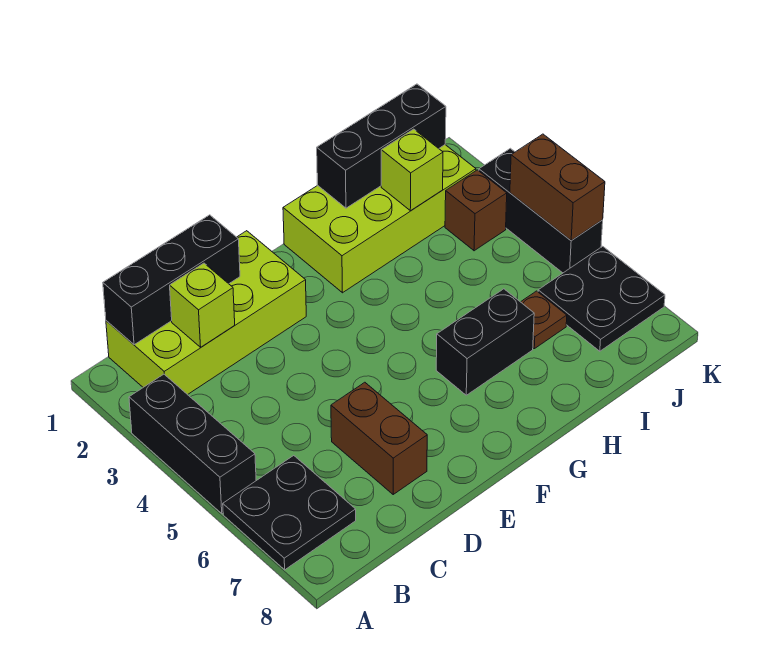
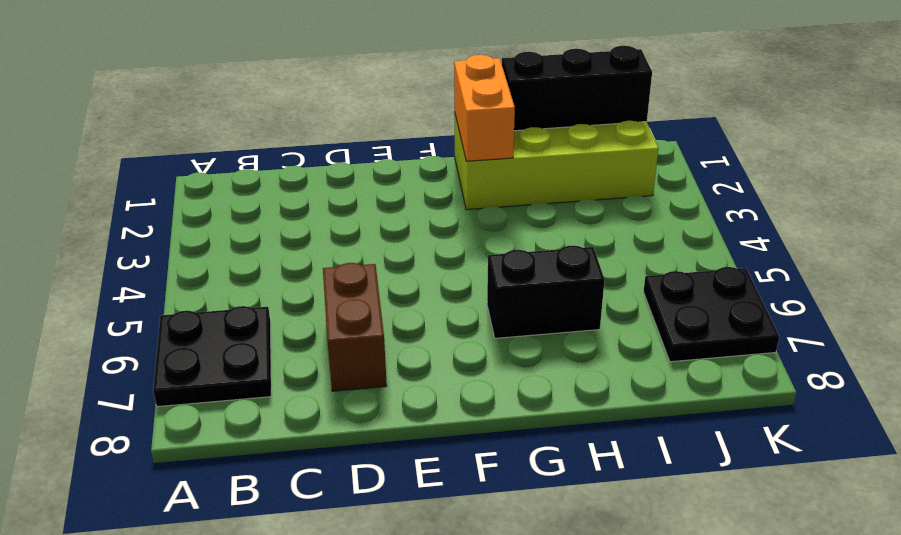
orange 1x2 brick [454,55,515,161] -> none
none -> black 1x3 brick [129,374,256,514]
none -> lime 2x4 brick [106,231,306,395]
none -> brown 1x1 plate [521,291,567,349]

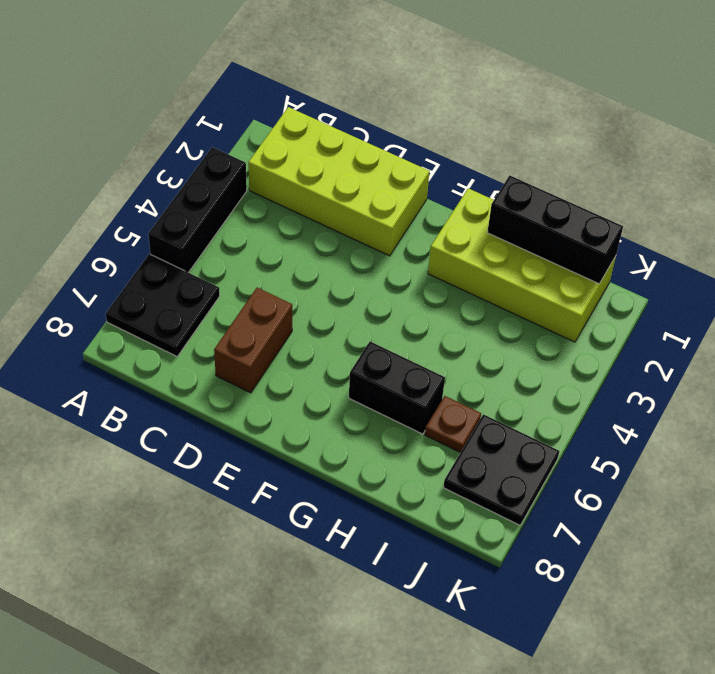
none -> brown 1x1 brick [445,170,507,251]
none -> black 1x3 brick [479,148,603,273]
none -> black 1x3 brick [103,215,240,345]

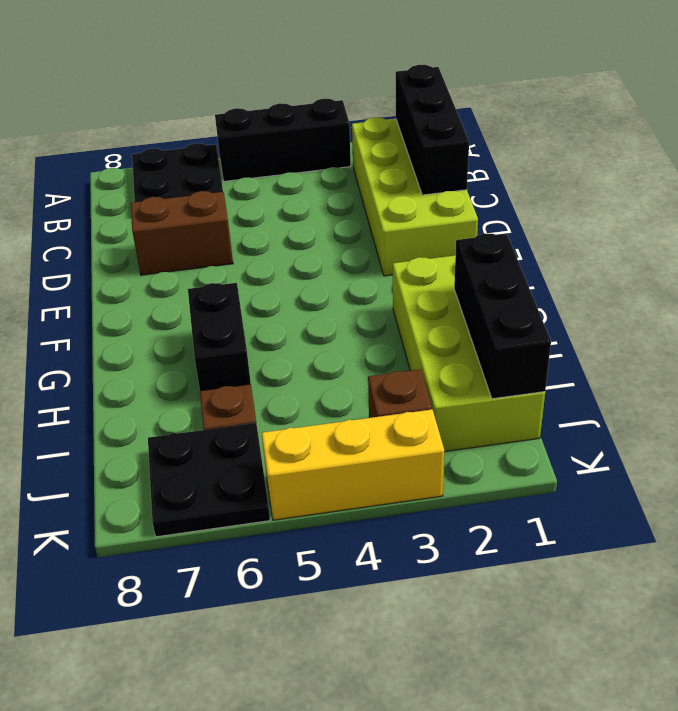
yellow 1x3 brick [262,409,444,520] -> black 1x3 brick [479,148,603,273]
none -> lime 1x1 brick [170,263,235,347]
none -> lime 1x1 brick [381,129,443,211]
none -> brown 1x2 brick [510,134,605,241]

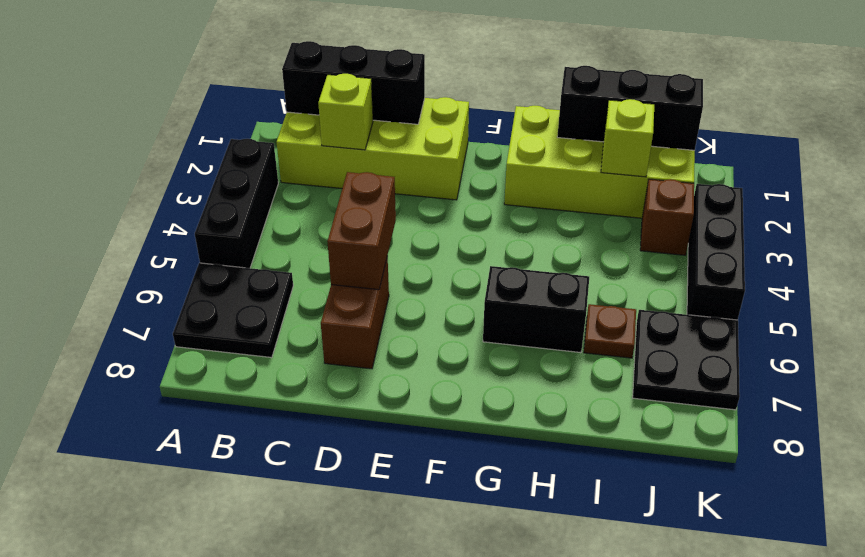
brown 1x2 brick [327,172,396,290] -> brown 1x2 brick moved to [510,134,605,241]

